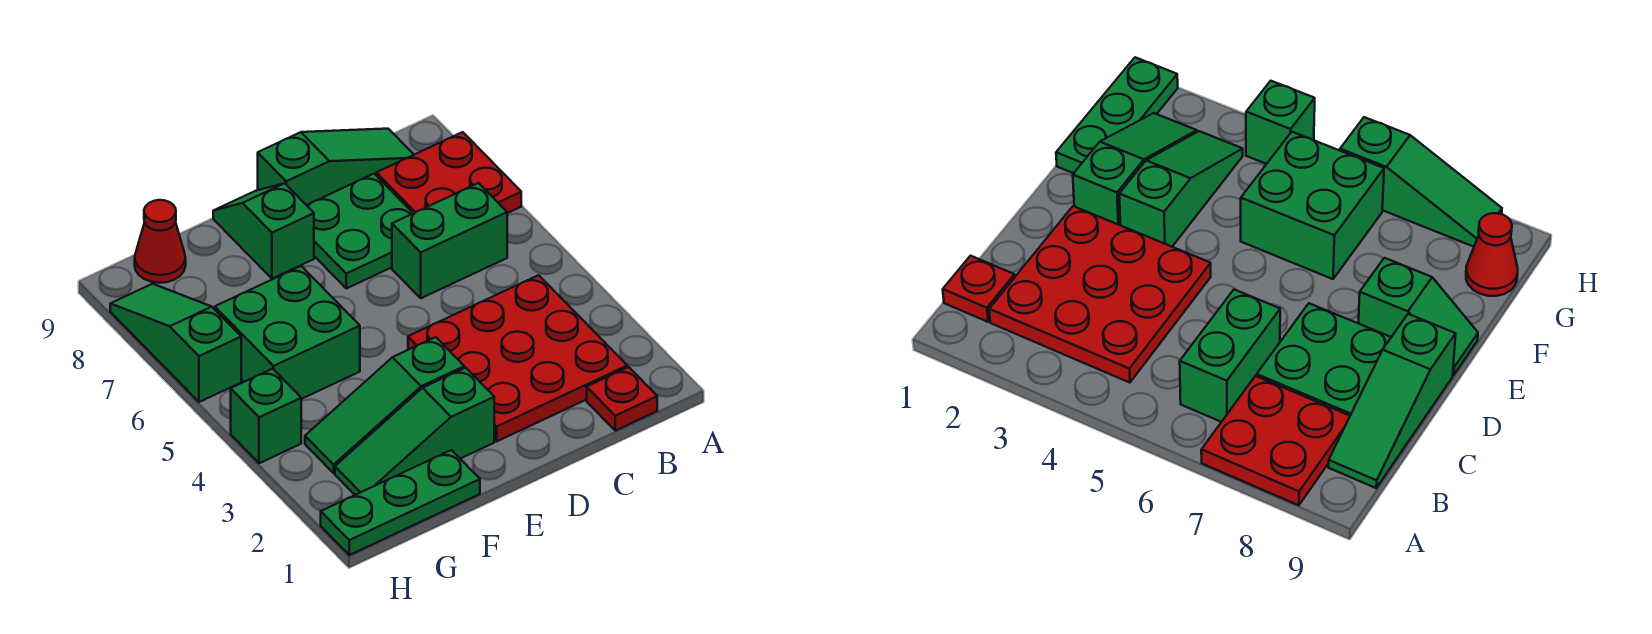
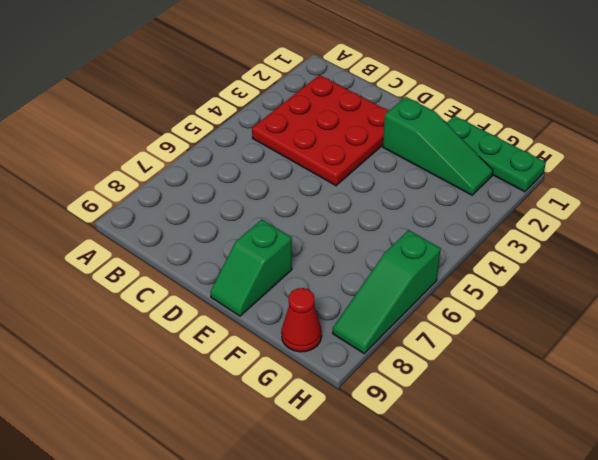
none -> red 2x2 plate [376,132,521,213]
none -> red 1x1 plate [587,367,657,431]
none -> green 1x2 brick [392,183,507,298]

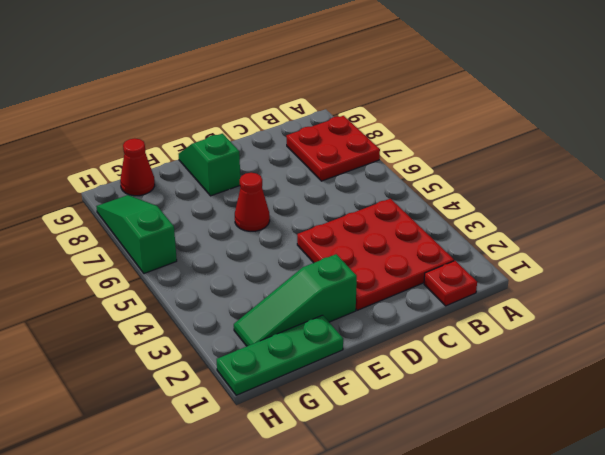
red 1x1 cone [235,173,270,231] -> none
none -> green 1x2 brick [392,183,507,298]
none -> green 1x3 slope [258,129,414,205]
none -> green 2x2 plate [307,174,413,288]

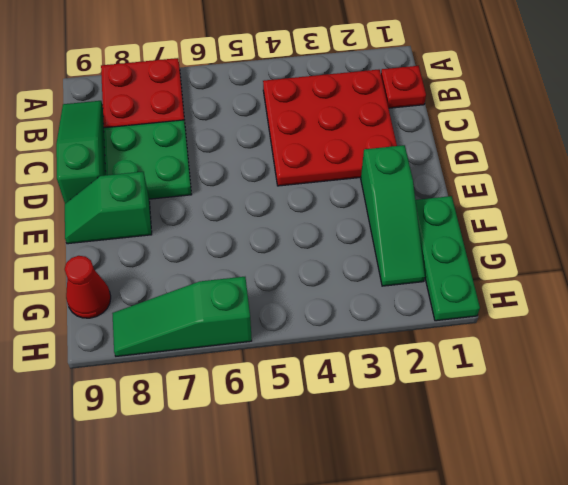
none -> green 1x2 brick [392,183,507,298]
none -> green 1x3 slope [305,337,464,473]
none -> green 2x2 brick [215,266,360,399]

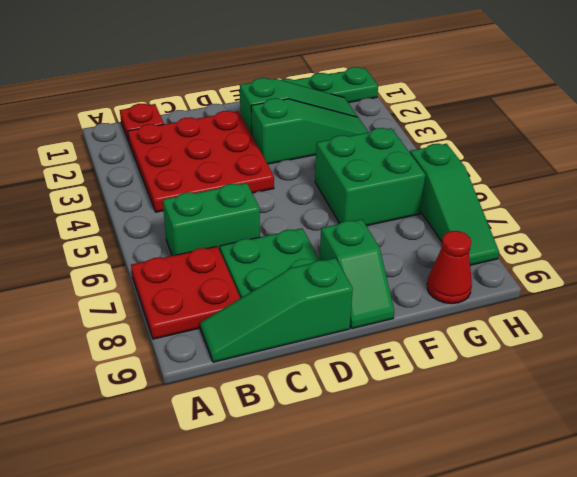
none -> green 1x1 brick [231,369,301,463]

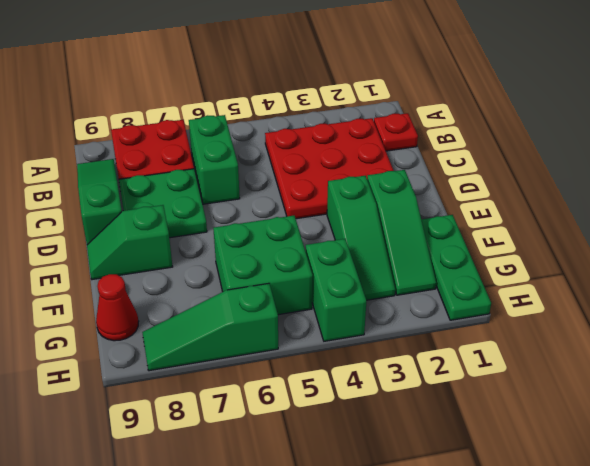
green 1x2 brick [306,239,366,341] -> green 1x1 brick [231,369,301,463]

